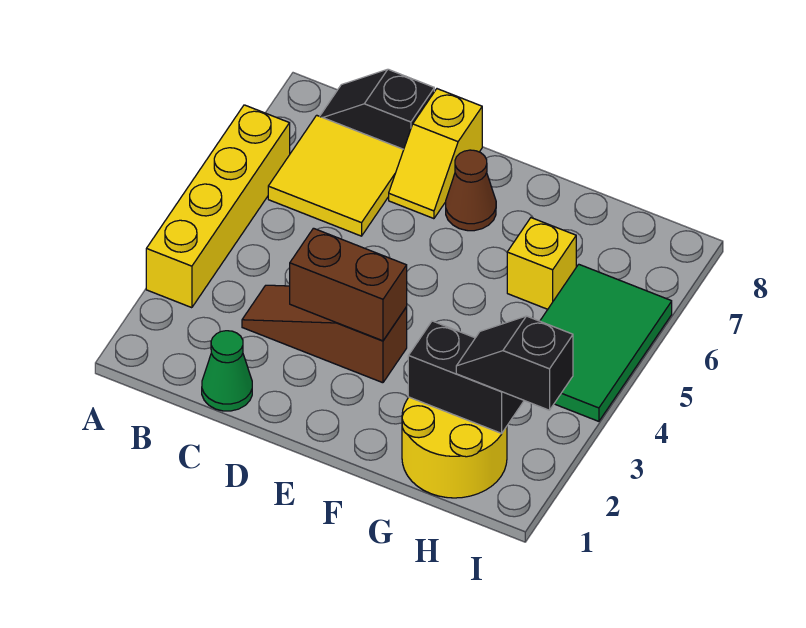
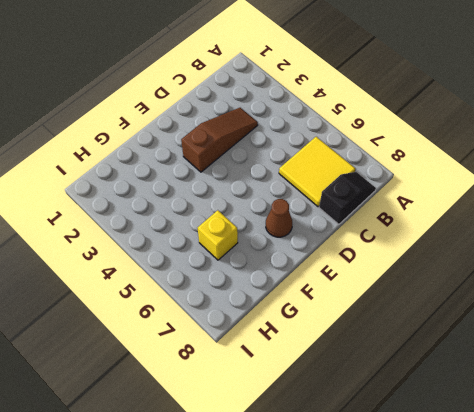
none -> yellow 1x4 brick [146,105,290,308]
none -> green 1x1 cone [202,331,252,411]
none -> yellow 1x2 slope [389,89,482,219]

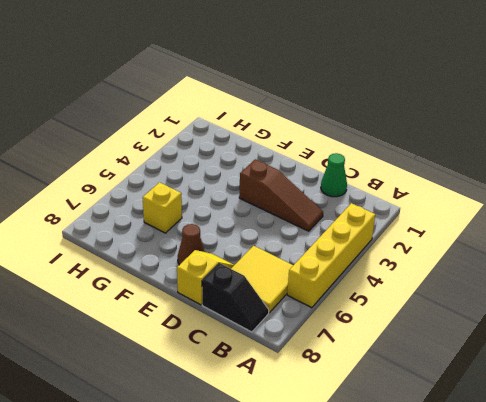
none -> yellow 2x2 round brick [402,397,507,498]
none -> green 2x3 tile [540,264,672,421]
none -> brown 1x2 brick [290,228,407,341]

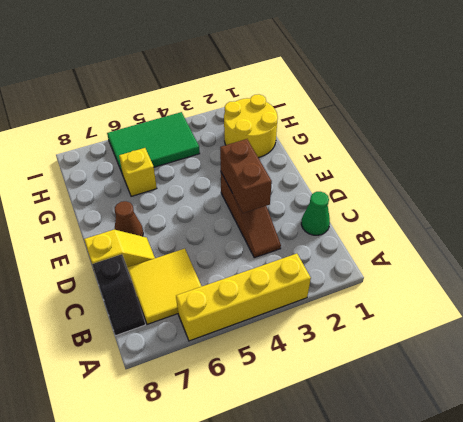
none -> black 1x2 brick [408,321,524,433]
none -> black 1x2 slope [456,316,573,410]

